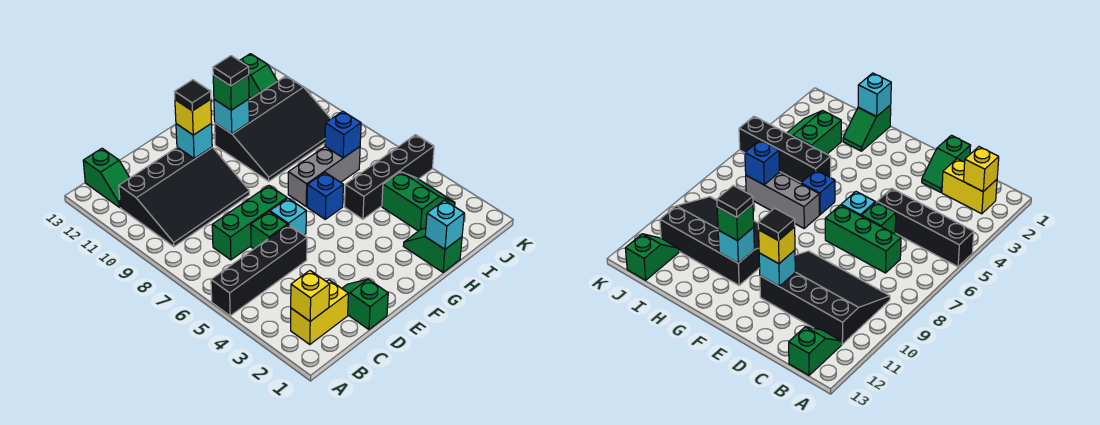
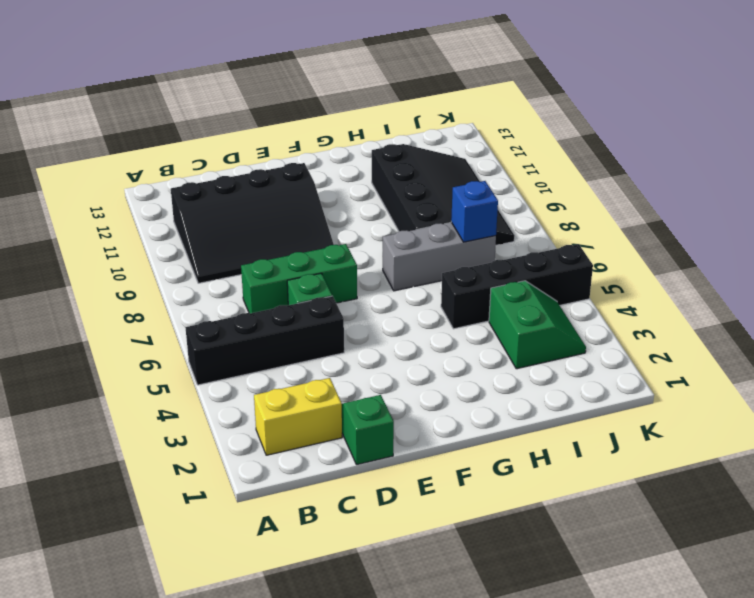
black 3x4 slope [372,144,515,245] -> black 3x4 slope turned to [215,76,331,181]
none -> green 1x2 slope [83,148,130,207]
none -> cyan 1x1 brick [270,198,306,235]
none -> blue 1x1 brick [307,173,343,219]

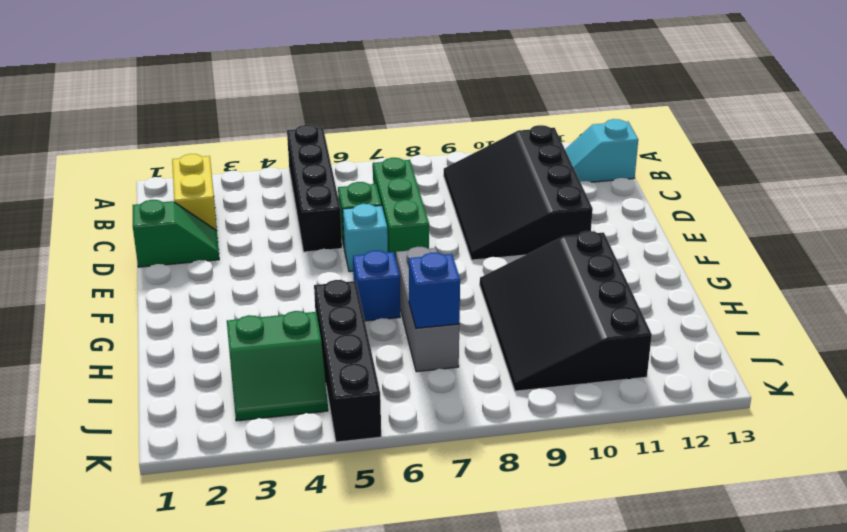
cyan 1x2 slope [565,119,638,182] -> green 1x2 slope [83,148,130,207]
none -> green 1x2 slope [403,228,462,272]
none -> green 1x2 slope [240,54,277,98]
none -> yellow 1x1 brick [291,271,330,321]

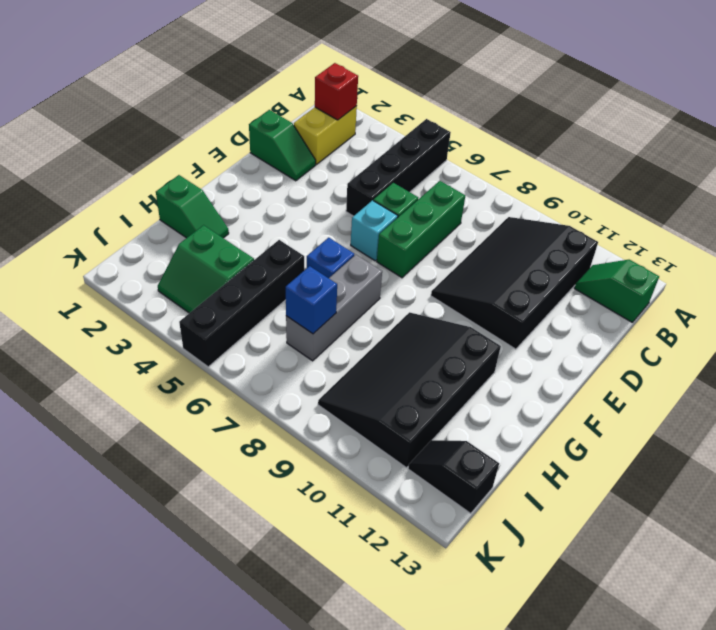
red 1x1 brick [315,63,358,120] -> yellow 1x1 brick [291,271,330,321]
black 1x2 slope [408,440,499,514] -> green 1x2 slope [240,54,277,98]
none -> cyan 1x1 brick [176,123,212,158]
none -> cyan 1x1 brick [214,99,249,134]
none -> cyan 1x1 brick [425,200,464,249]

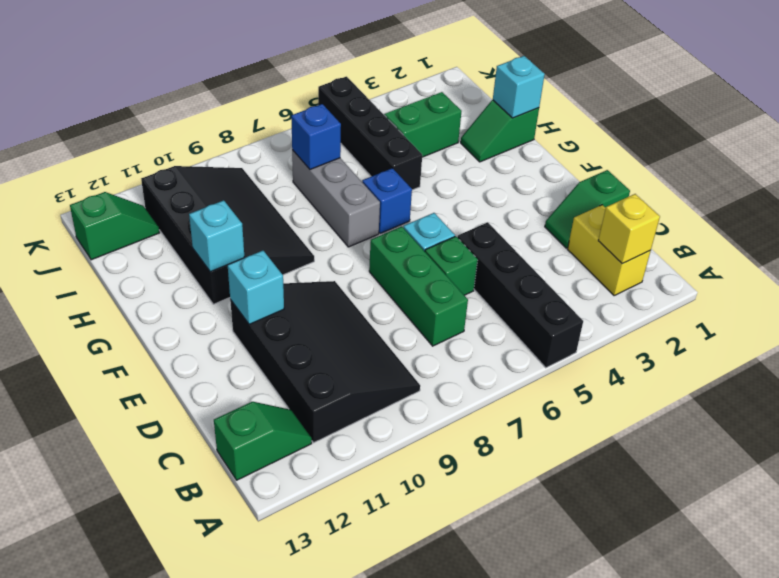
none -> yellow 1x1 brick [175,99,212,135]
none -> green 1x1 brick [213,75,249,110]
none -> black 1x1 tile [175,80,211,111]

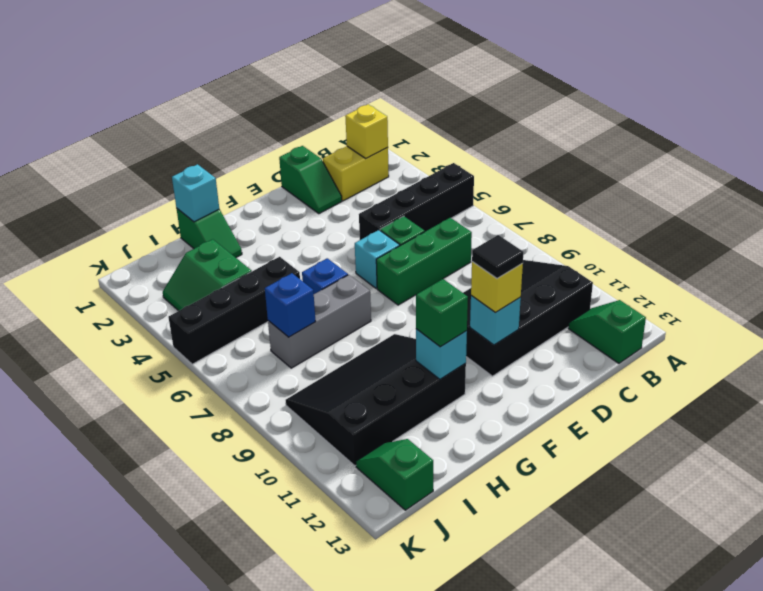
none -> black 1x1 tile [213,56,249,86]

